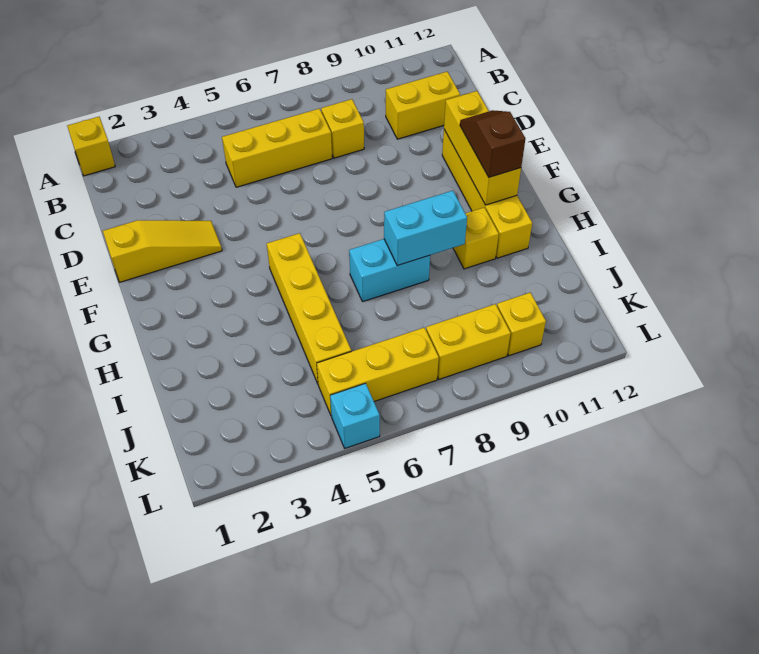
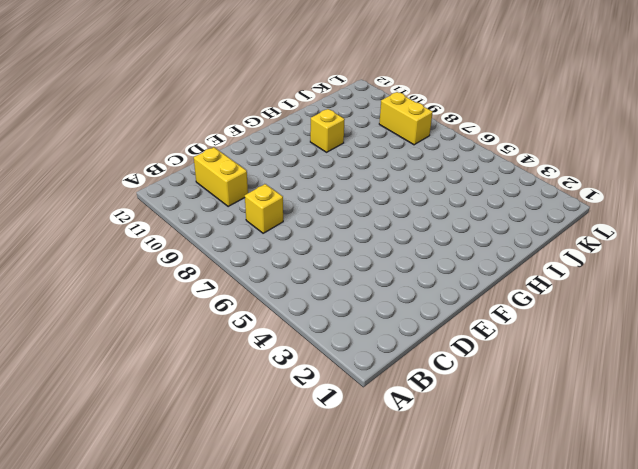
none -> yellow 1x1 brick [67,117,115,176]
none -> yellow 1x3 brick [222,109,332,187]
none -> yellow 1x3 slope [103,220,222,282]

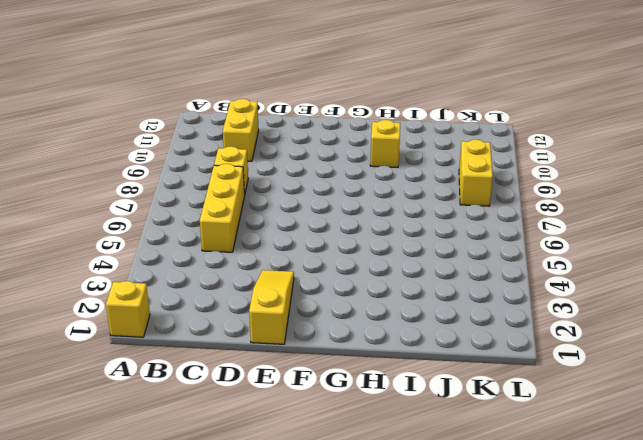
none -> yellow 1x4 brick [442,130,532,258]
none -> yellow 1x4 brick [267,233,351,383]
none -> cyan 1x2 brick [349,239,430,302]

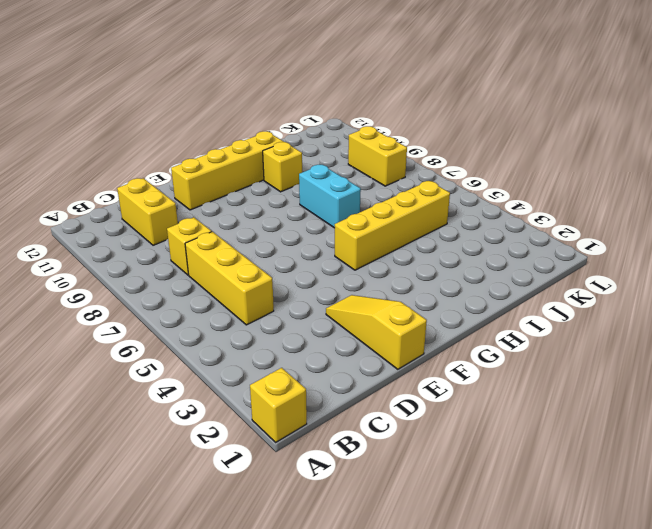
none -> yellow 1x3 brick [317,328,439,416]
none -> yellow 1x1 brick [497,293,546,356]
none -> cyan 1x1 brick [330,383,380,448]

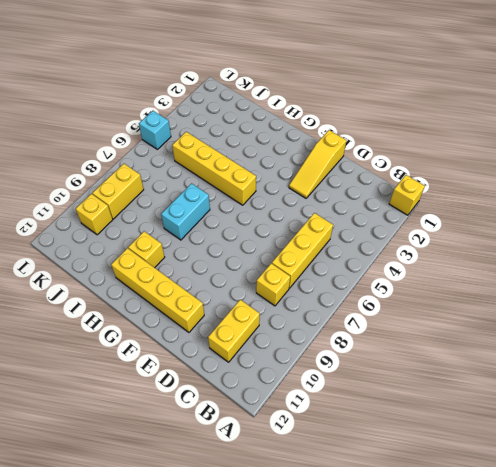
none -> yellow 1x3 brick [317,328,439,416]
none -> yellow 1x3 brick [444,91,521,205]
none -> cyan 1x2 brick [384,191,467,266]

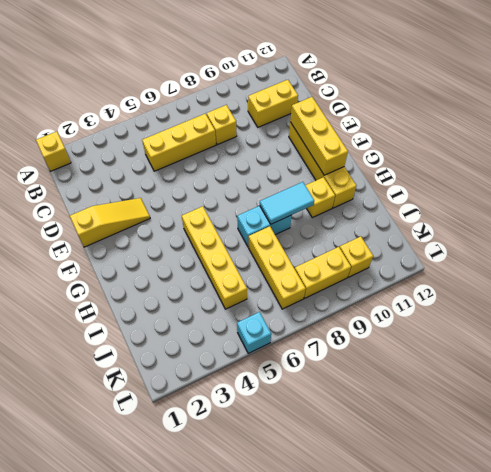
cyan 1x2 tile [260,182,314,224] -> cyan 1x2 brick [384,191,467,266]
yellow 1x3 brick [249,226,306,309] -> yellow 1x3 brick turned to [317,328,439,416]
none -> brown 1x2 slope [460,110,526,177]

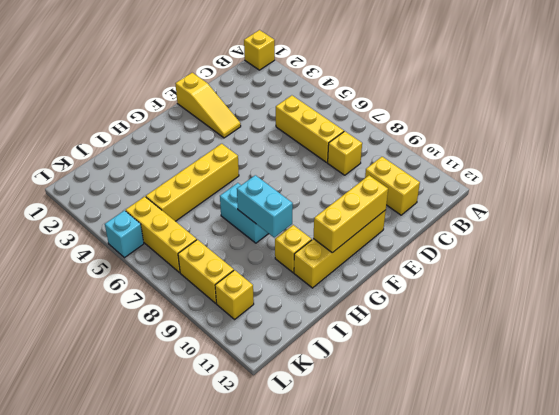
none -> brown 1x2 slope [460,110,526,177]

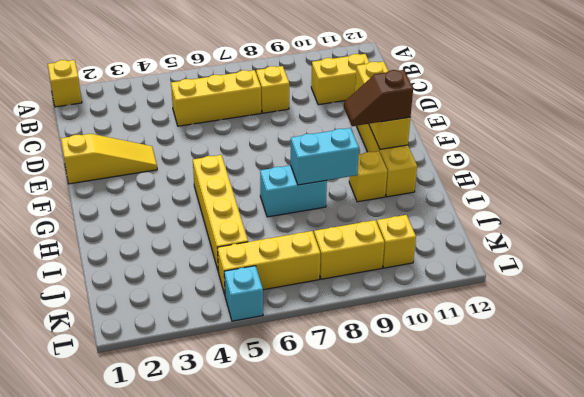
brown 1x2 slope [344,70,413,126] -> brown 1x2 slope turned to [460,110,526,177]

